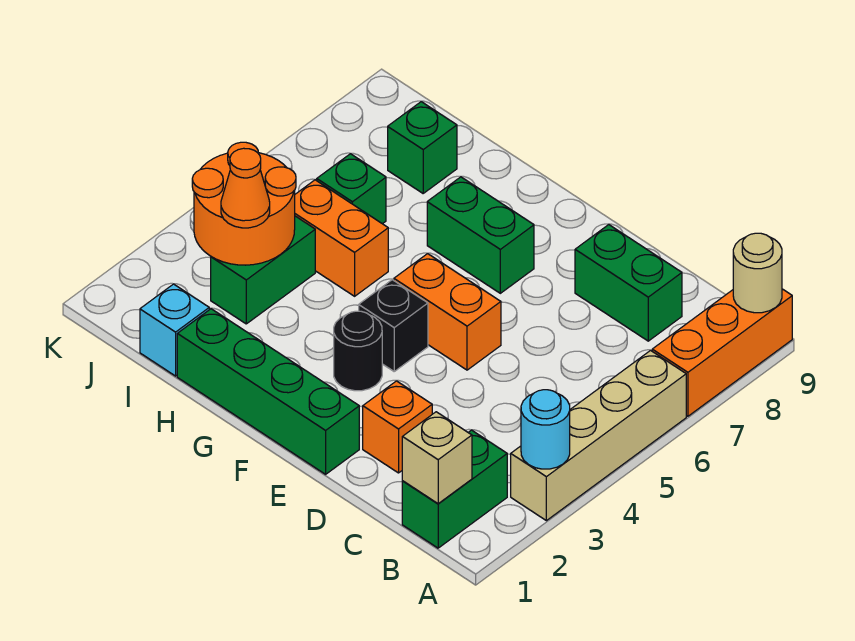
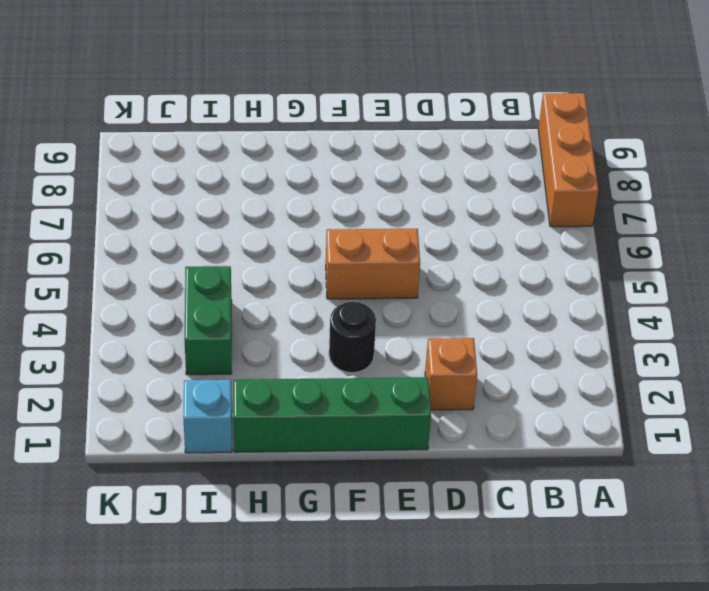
none -> tan 1x4 brick [511,351,686,521]
none -> green 1x2 brick [402,430,507,548]
none -> green 1x2 brick [575,225,682,341]

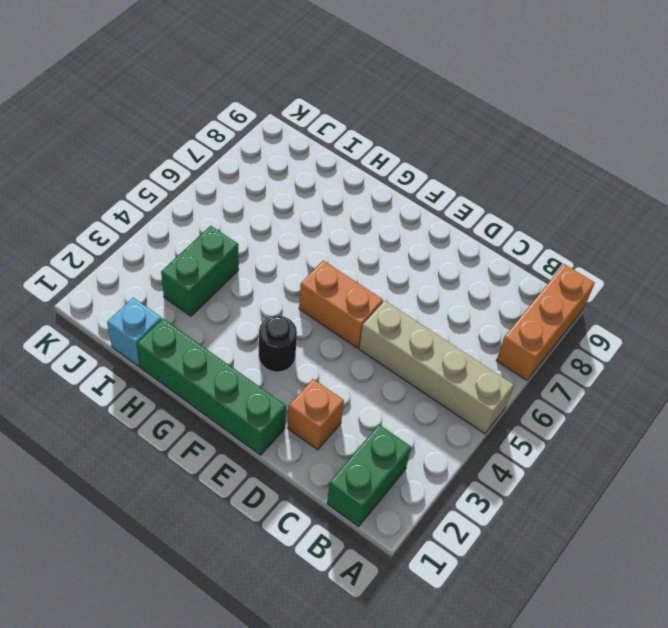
tan 1x4 brick [359,301,514,434] -> tan 1x4 brick turned to [511,351,686,521]
none -> green 1x2 brick [575,225,682,341]
none -> black 1x1 brick [359,280,428,371]
none -> green 1x2 brick [427,177,534,293]

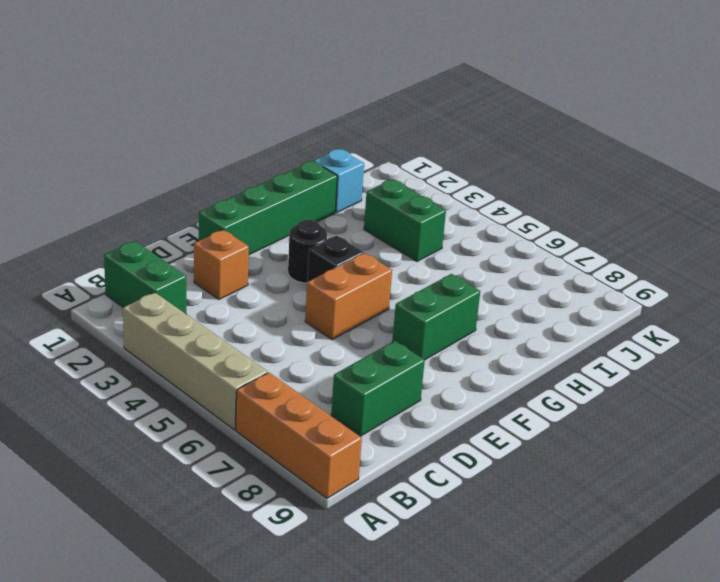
none -> orange 1x2 brick [295,180,388,296]
none -> green 1x1 brick [317,154,386,224]
none -> green 1x1 brick [388,102,457,193]

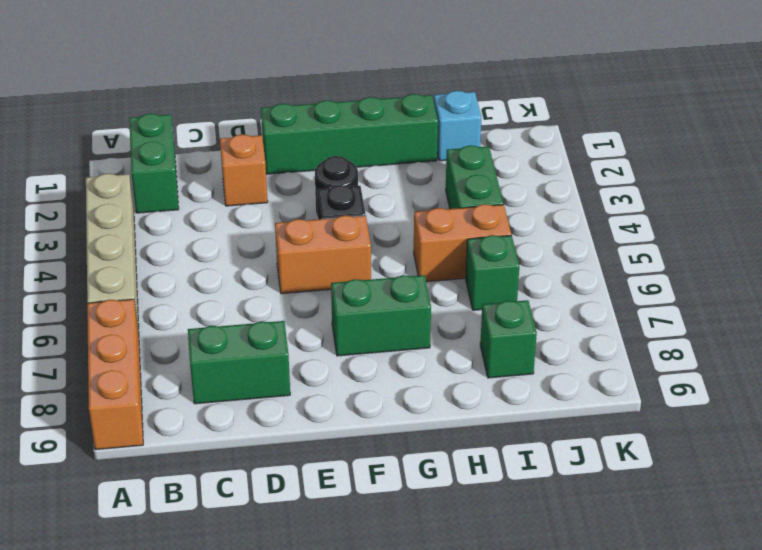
none -> cyan 1x1 round brick [521,390,570,469]
none -> tan 1x1 round brick [733,233,782,313]
none -> tan 1x1 brick [402,412,472,504]

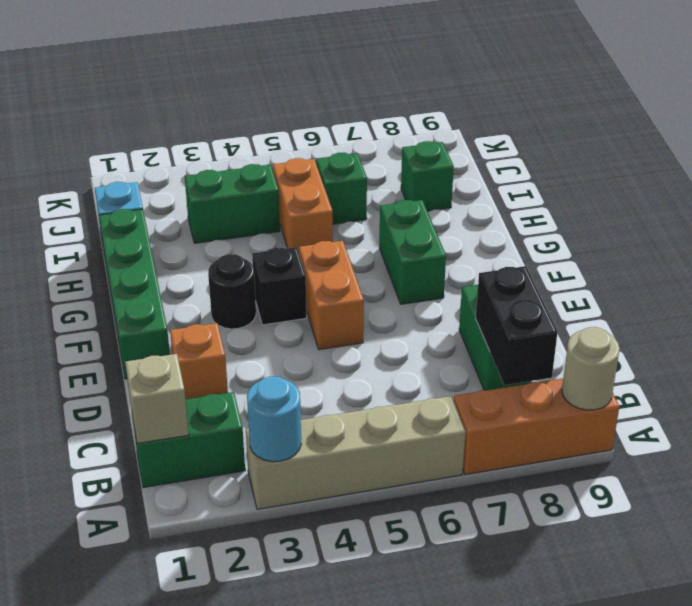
black 1x2 brick [476,266,557,385] -> none
none -> orange 2x2 round brick [192,142,296,265]
none -> orange 1x1 cone [221,148,270,228]

